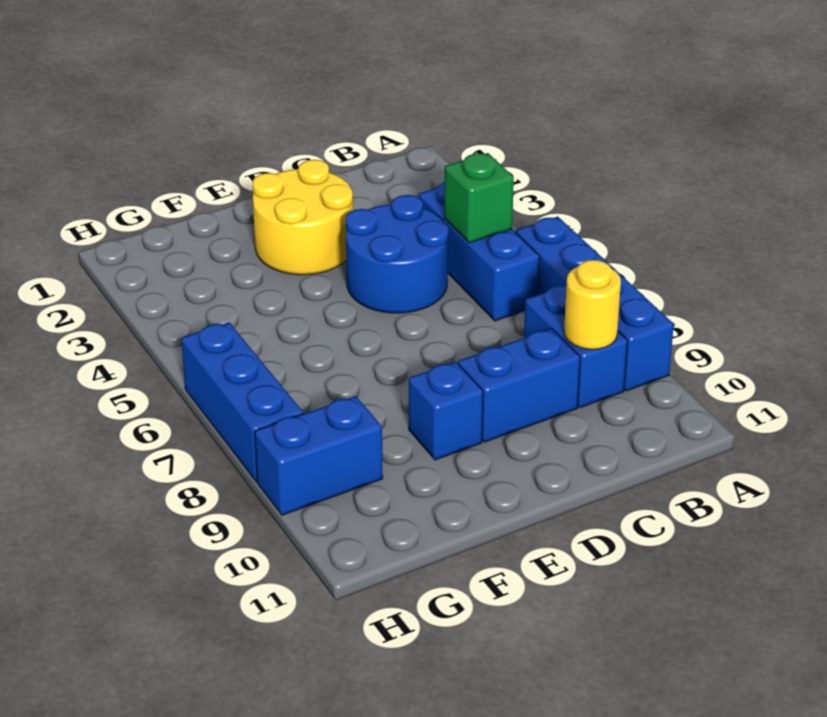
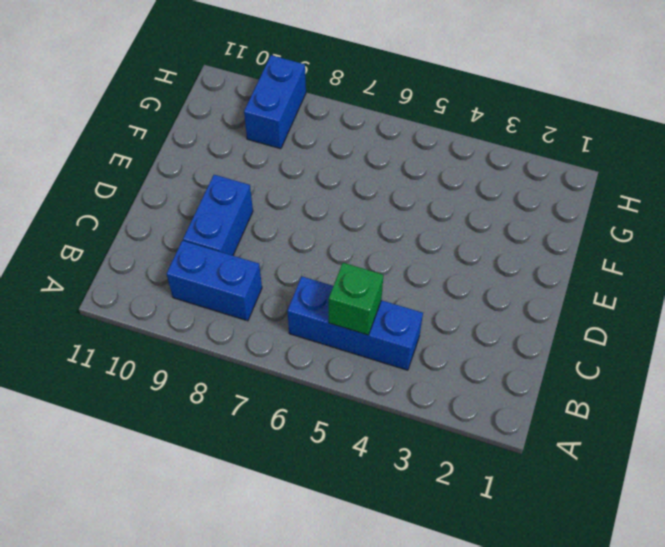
none -> blue 1x4 brick [516,217,674,391]
none -> blue 2x2 round brick [346,195,448,313]

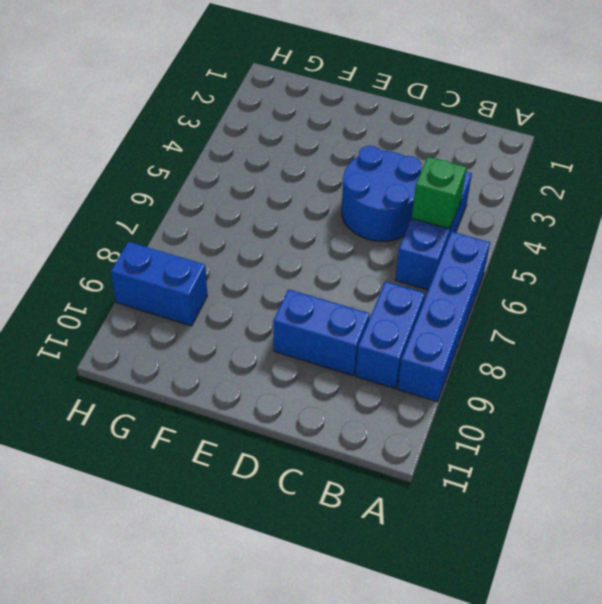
none -> yellow 2x2 round brick [252,160,353,275]
none -> blue 1x1 brick [409,362,483,460]

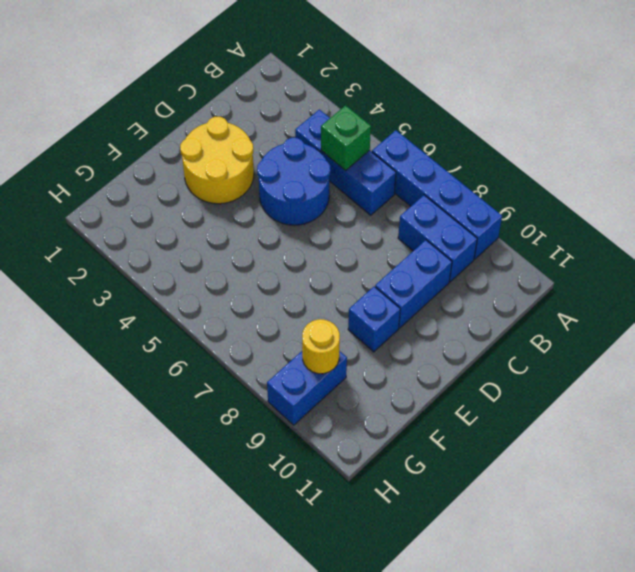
yellow 1x1 round brick [302,319,340,374] -> yellow 1x1 round brick moved to [564,260,621,349]
none -> blue 1x3 brick [181,322,303,482]

